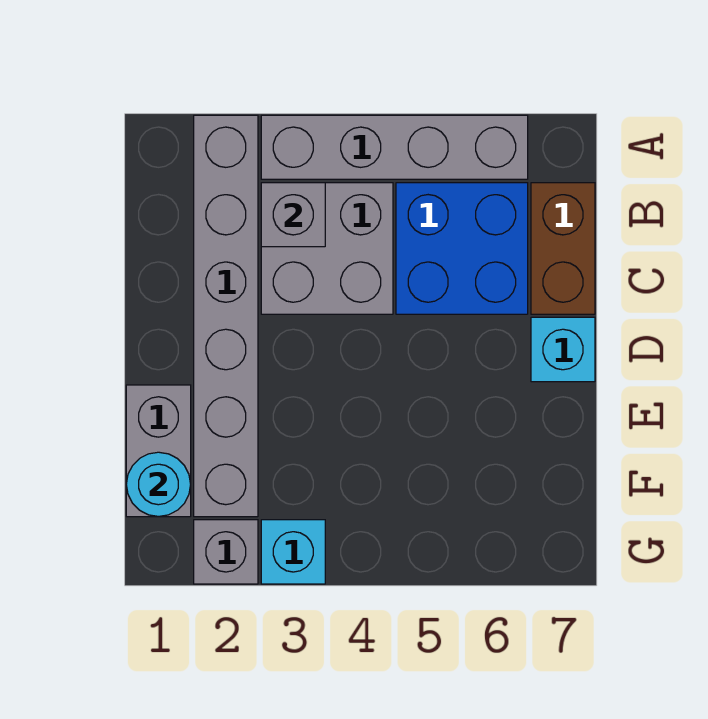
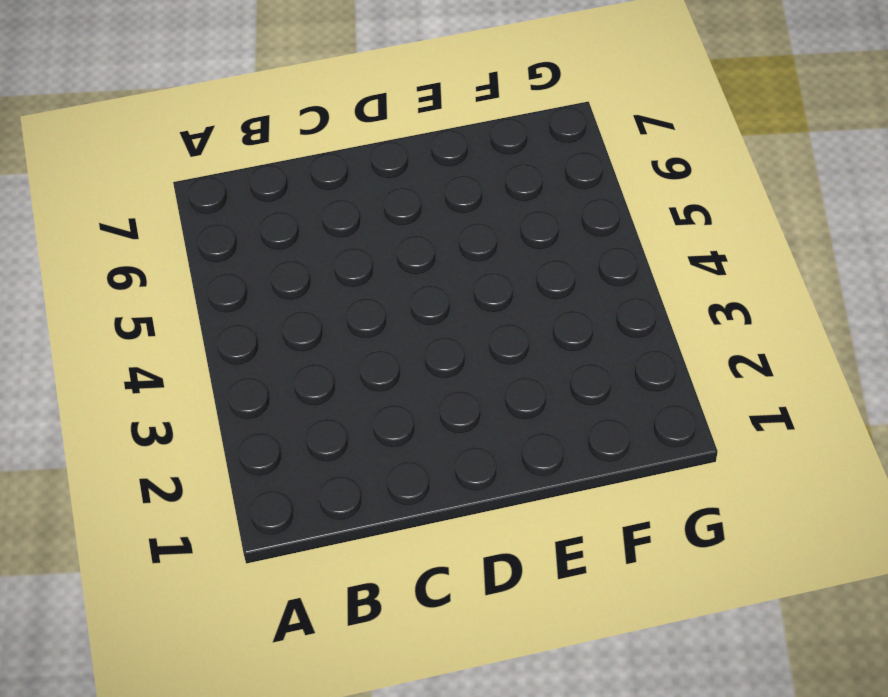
none -> grey 1x6 brick [194,115,258,517]
none -> grey 1x4 brick [261,115,528,179]

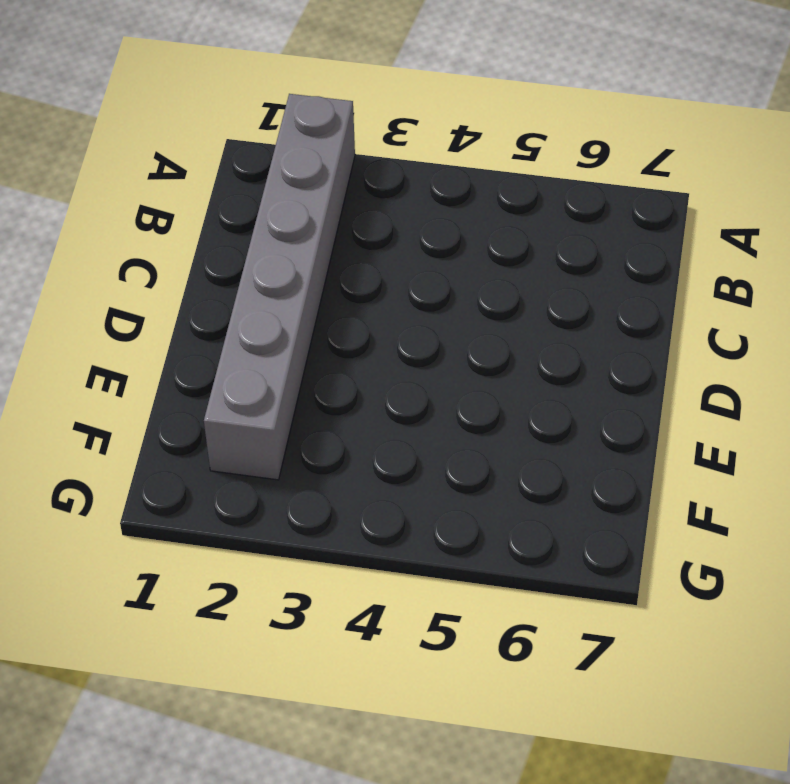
none -> grey 1x4 brick [261,115,528,179]
none -> grey 2x2 brick [261,183,393,314]

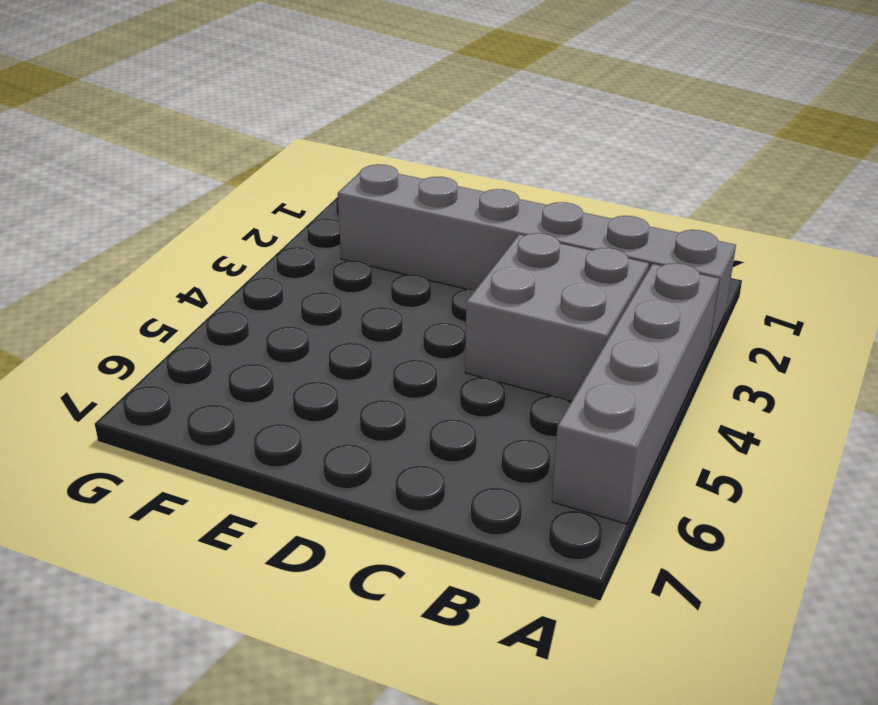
none -> blue 2x2 brick [396,183,528,314]
none -> brown 1x2 brick [531,183,595,314]

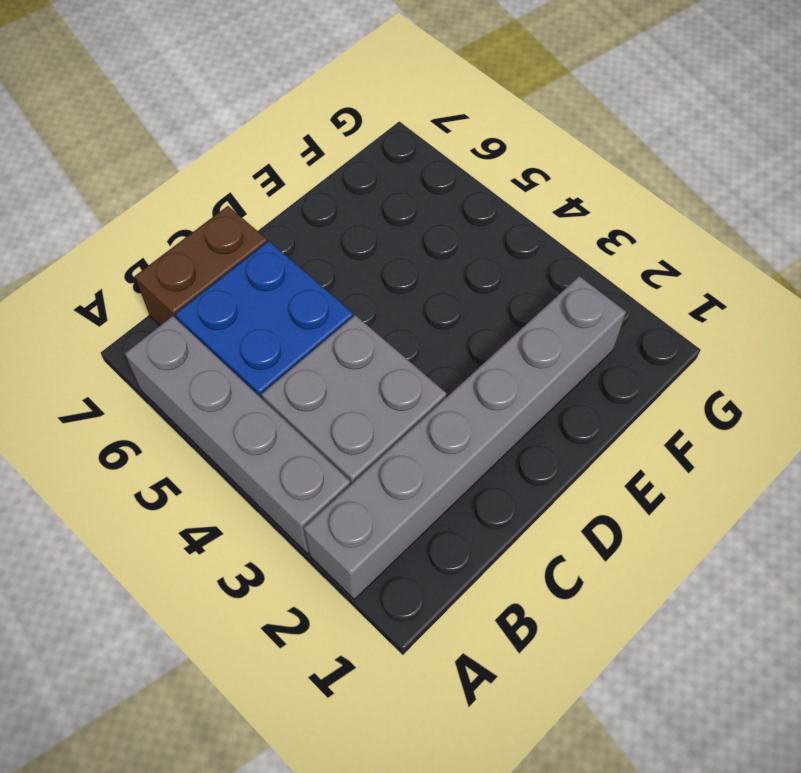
none -> cyan 1x1 brick [531,317,595,382]
none -> grey 1x2 brick [126,385,191,517]

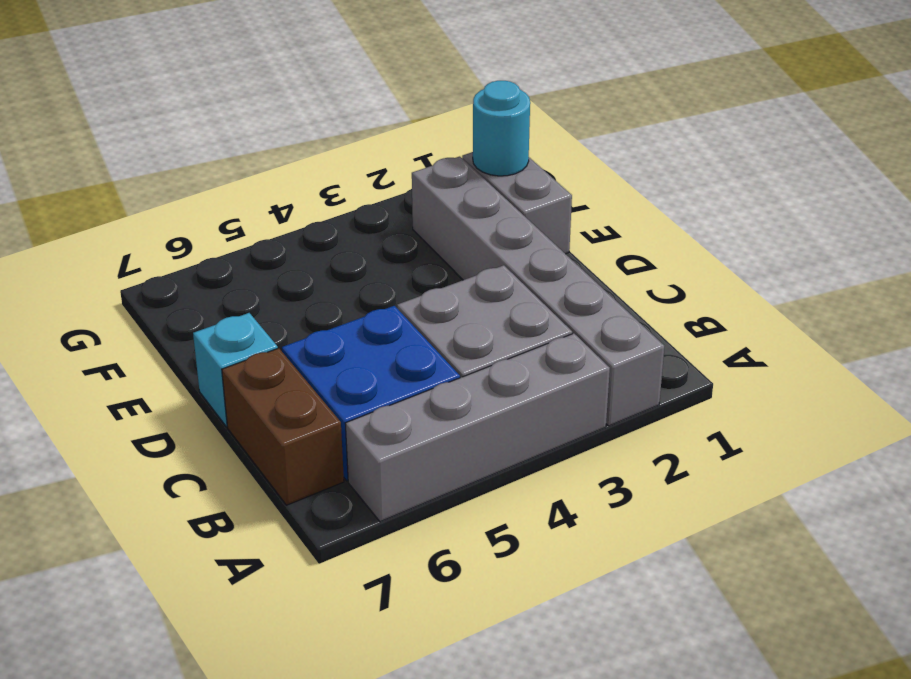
none -> grey 1x1 brick [194,520,258,584]
none -> cyan 1x1 brick [261,520,325,584]

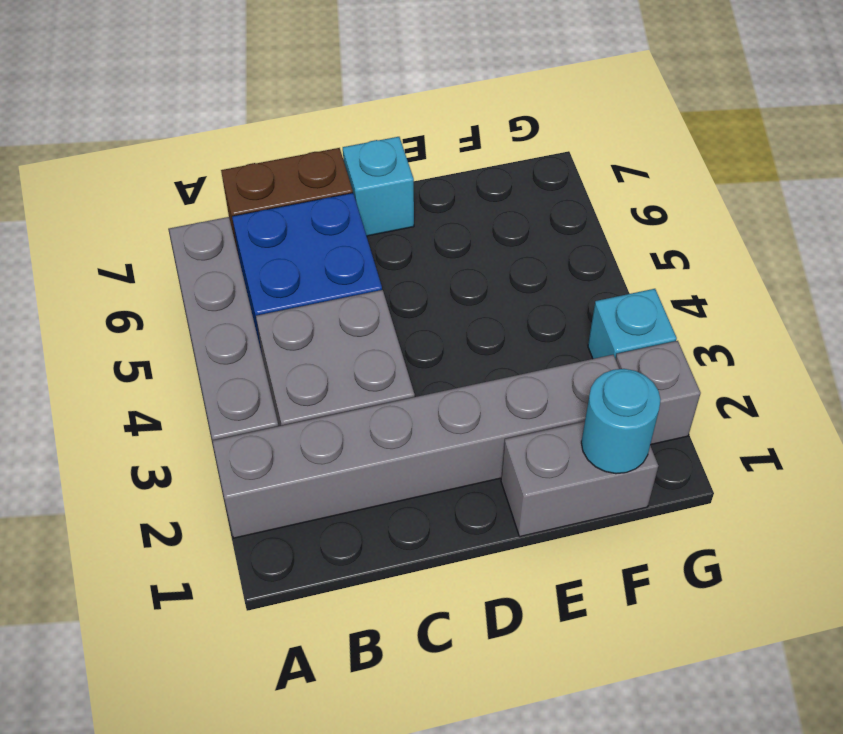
none -> grey 1x1 brick [261,183,325,247]

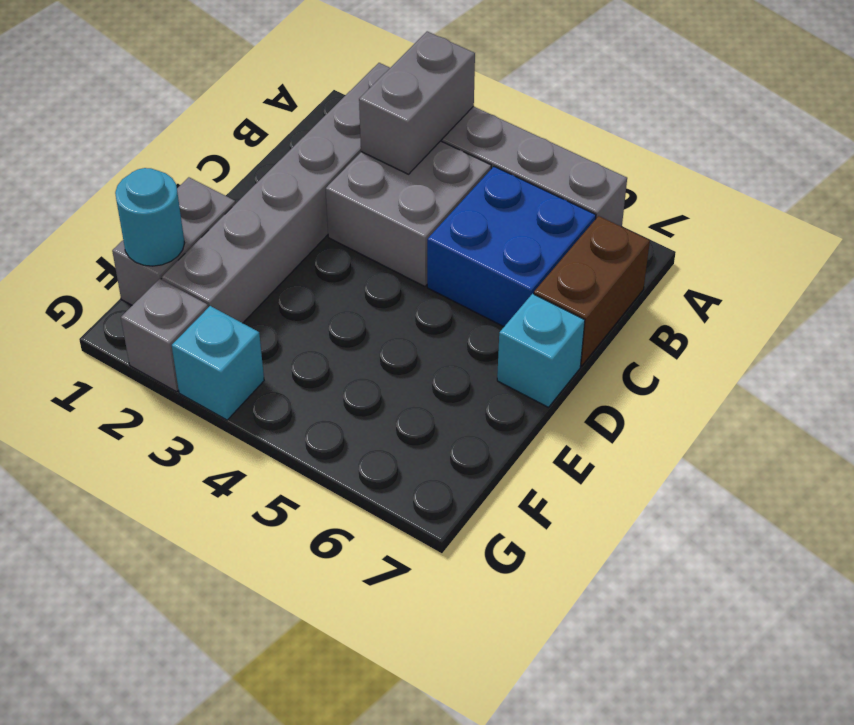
grey 1x2 brick [359,31,475,174] -> grey 1x1 brick [261,183,325,247]

